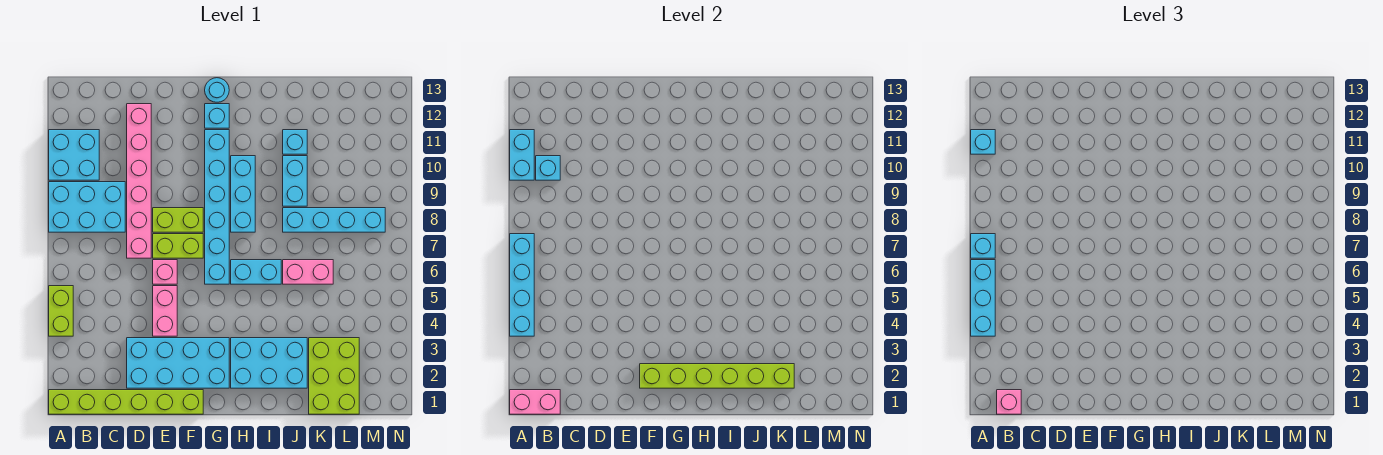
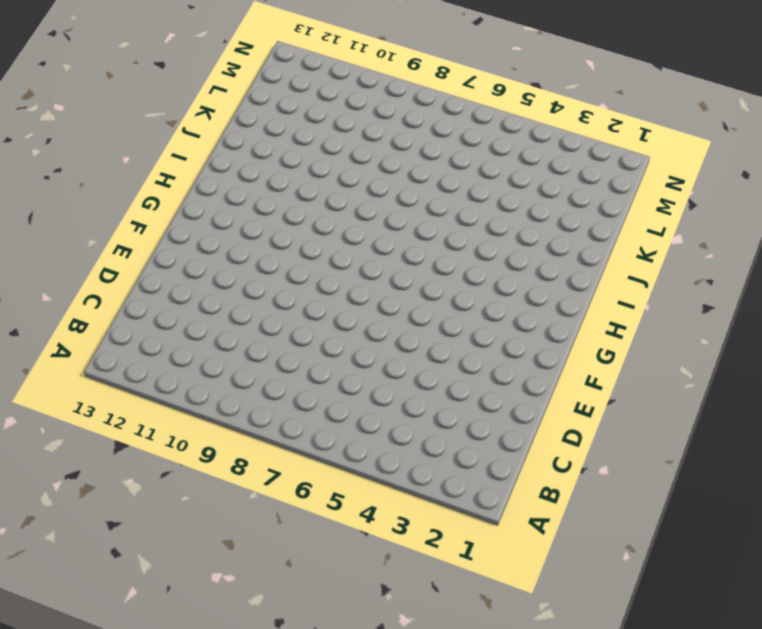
none -> lime 1x6 brick [49,390,203,414]
none -> lime 1x2 brick [49,286,73,336]
none -> cyan 2x3 brick [49,182,125,232]
none -> cyan 2x2 brick [49,130,99,180]

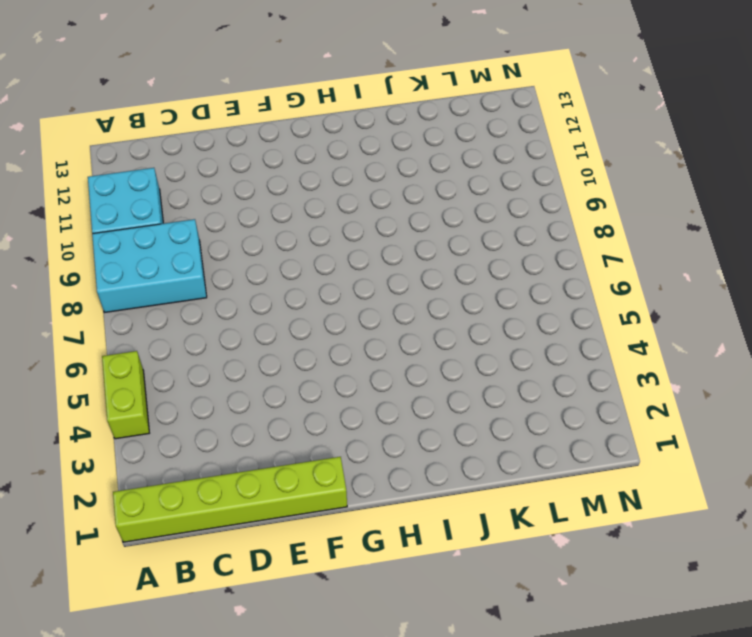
none -> cyan 2x4 brick [127,338,229,388]
none -> pink 1x6 brick [127,104,151,258]
none -> pink 1x2 brick [153,286,177,336]
none -> pink 1x1 brick [153,260,177,284]

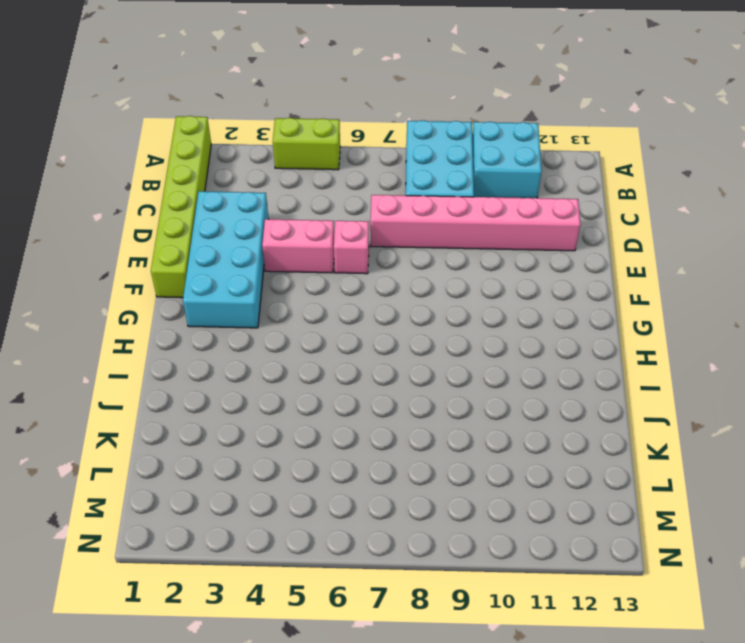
none -> lime 1x2 brick [153,234,203,258]
none -> lime 1x2 brick [153,208,203,232]
none -> cyan 1x6 brick [205,130,229,284]
none -> cyan 1x1 brick [205,104,229,128]

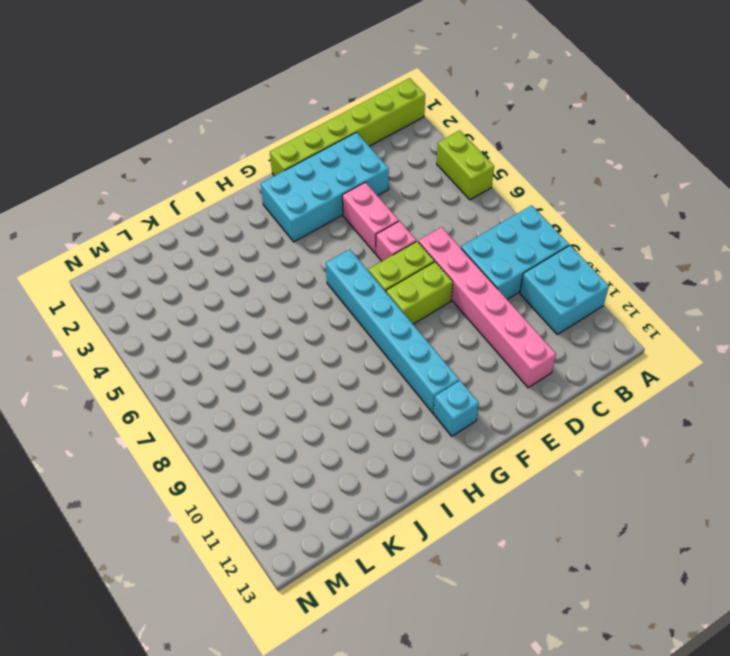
none -> cyan 1x1 round brick [205,78,229,102]
none -> cyan 2x3 brick [231,338,307,388]
none -> cyan 1x2 brick [231,260,281,284]
none -> cyan 1x3 brick [231,156,255,232]

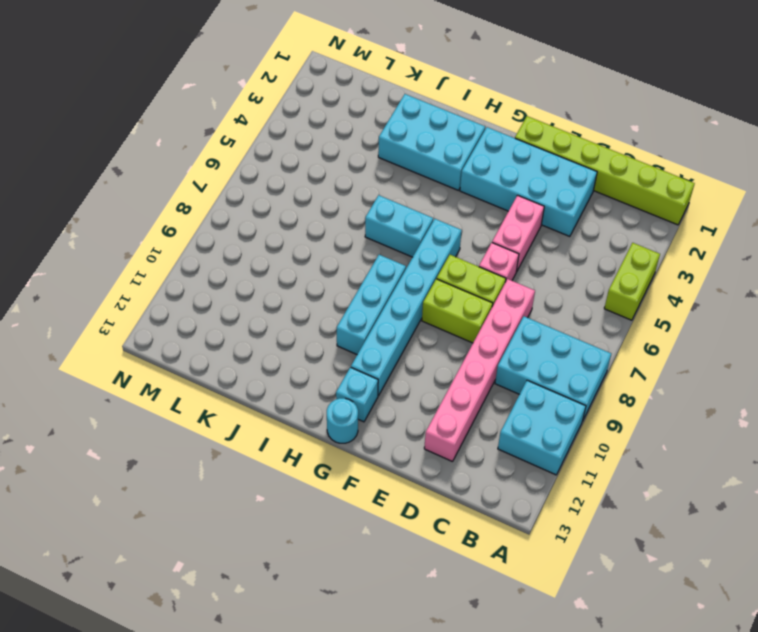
none -> pink 1x2 brick [283,260,333,284]
none -> cyan 1x4 brick [283,208,385,232]
none -> cyan 1x2 brick [283,156,307,206]
none -> cyan 1x1 brick [283,130,307,154]

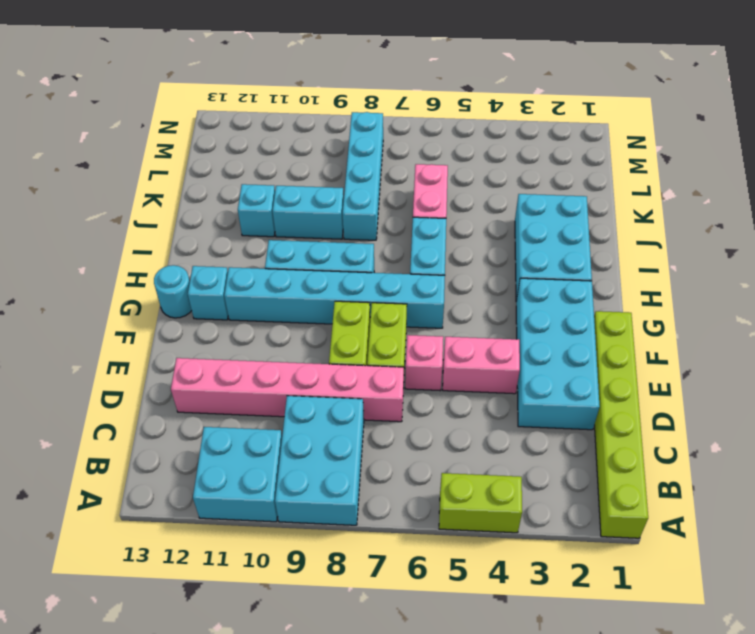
none -> lime 2x3 brick [309,338,359,414]
none -> pink 1x2 brick [510,390,560,414]
none -> cyan 1x4 brick [510,234,534,336]
none -> cyan 1x2 brick [510,130,534,180]

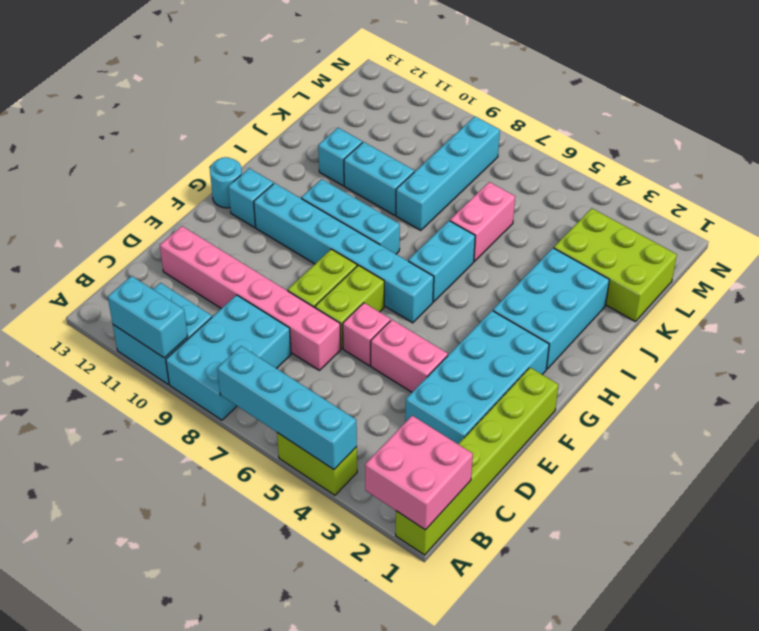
pink 2x2 brick [365,416,473,530] -> pink 1x2 brick [510,390,560,414]
none -> cyan 1x1 brick [536,156,560,180]
none -> lime 1x6 brick [640,364,794,388]
none -> cyan 1x3 brick [971,260,995,336]
none -> cyan 1x1 brick [971,234,995,258]

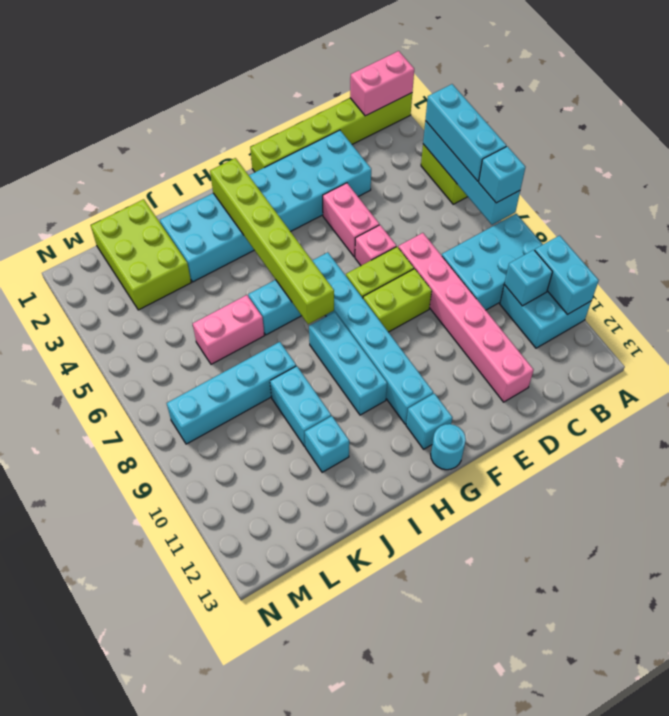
lime 1x6 brick [210,158,334,324] -> lime 1x6 brick turned to [640,364,794,388]
none -> cyan 1x1 brick [971,130,995,154]
none -> pink 1x1 brick [997,390,1021,414]

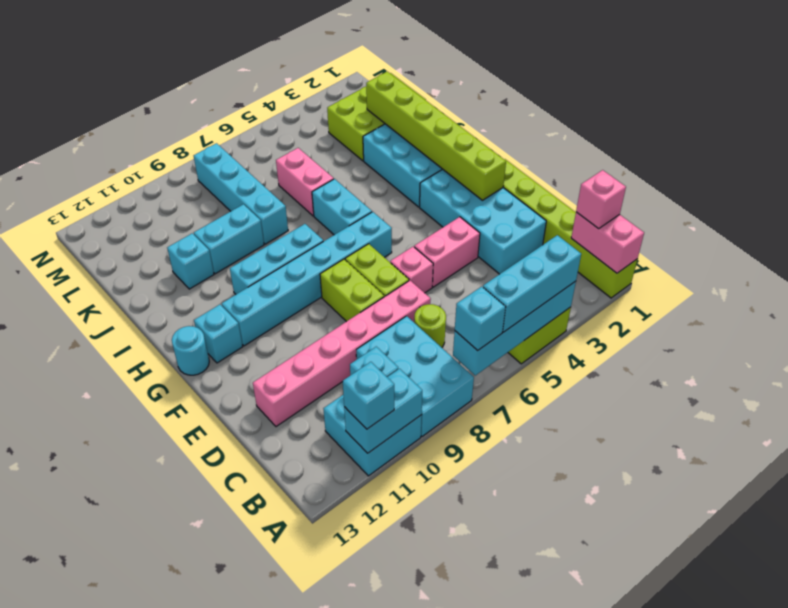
lime 1x1 round brick [414,304,446,347] -> none

